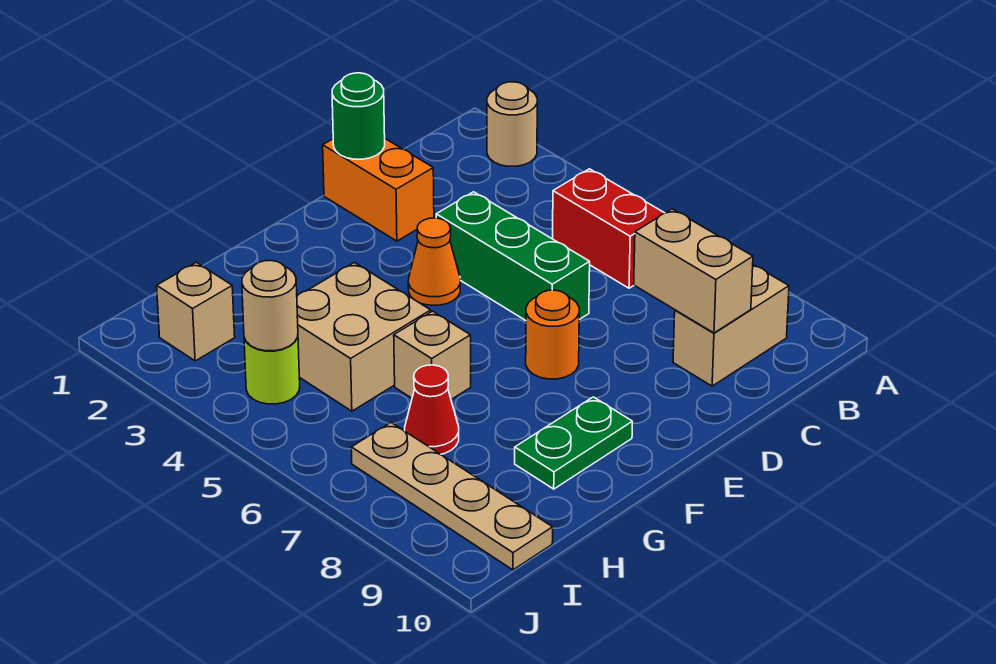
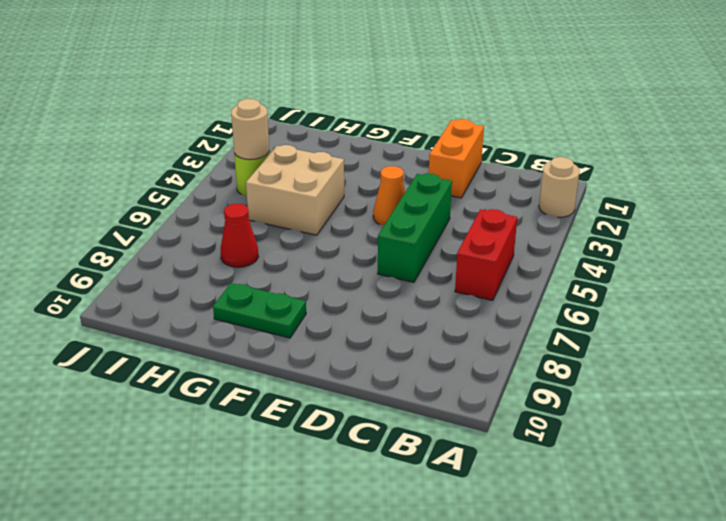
none -> tan 1x2 brick [673,265,789,386]
none -> orange 1x1 round brick [526,290,579,379]
none -> tan 1x1 brick [394,311,471,399]

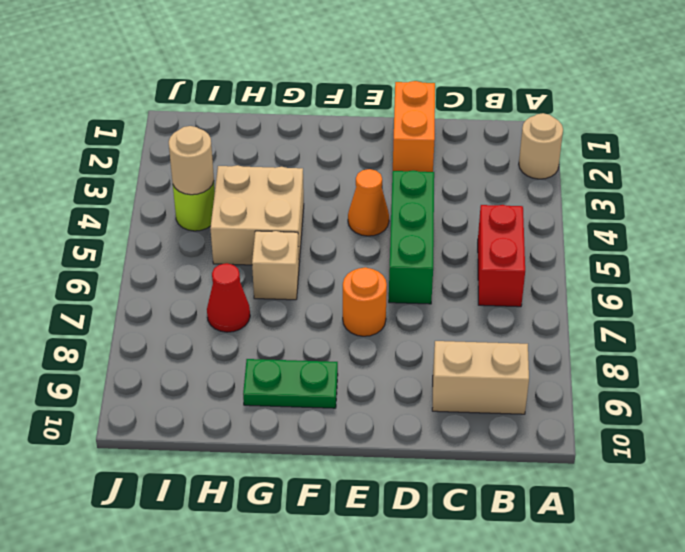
none -> tan 1x1 brick [157,262,235,361]
none -> tan 1x4 plate [351,423,553,570]
none -> tan 1x2 brick [634,209,753,333]

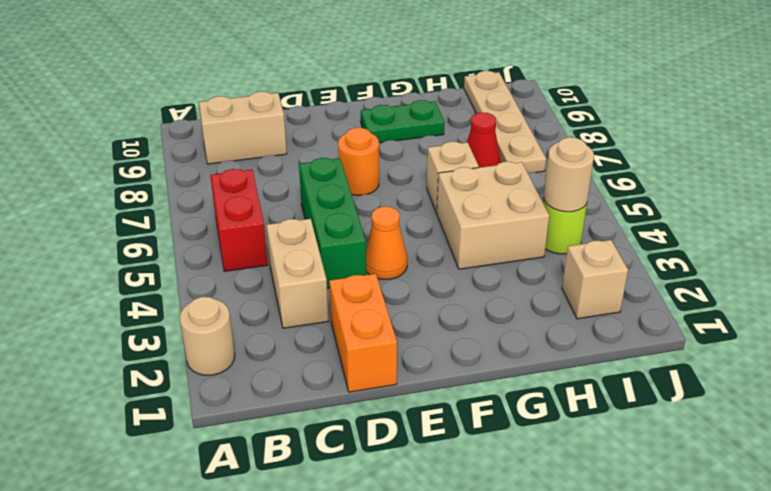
tan 1x2 brick [267,219,328,328] -> tan 1x2 brick moved to [634,209,753,333]
none -> green 1x1 round brick [332,73,385,159]

